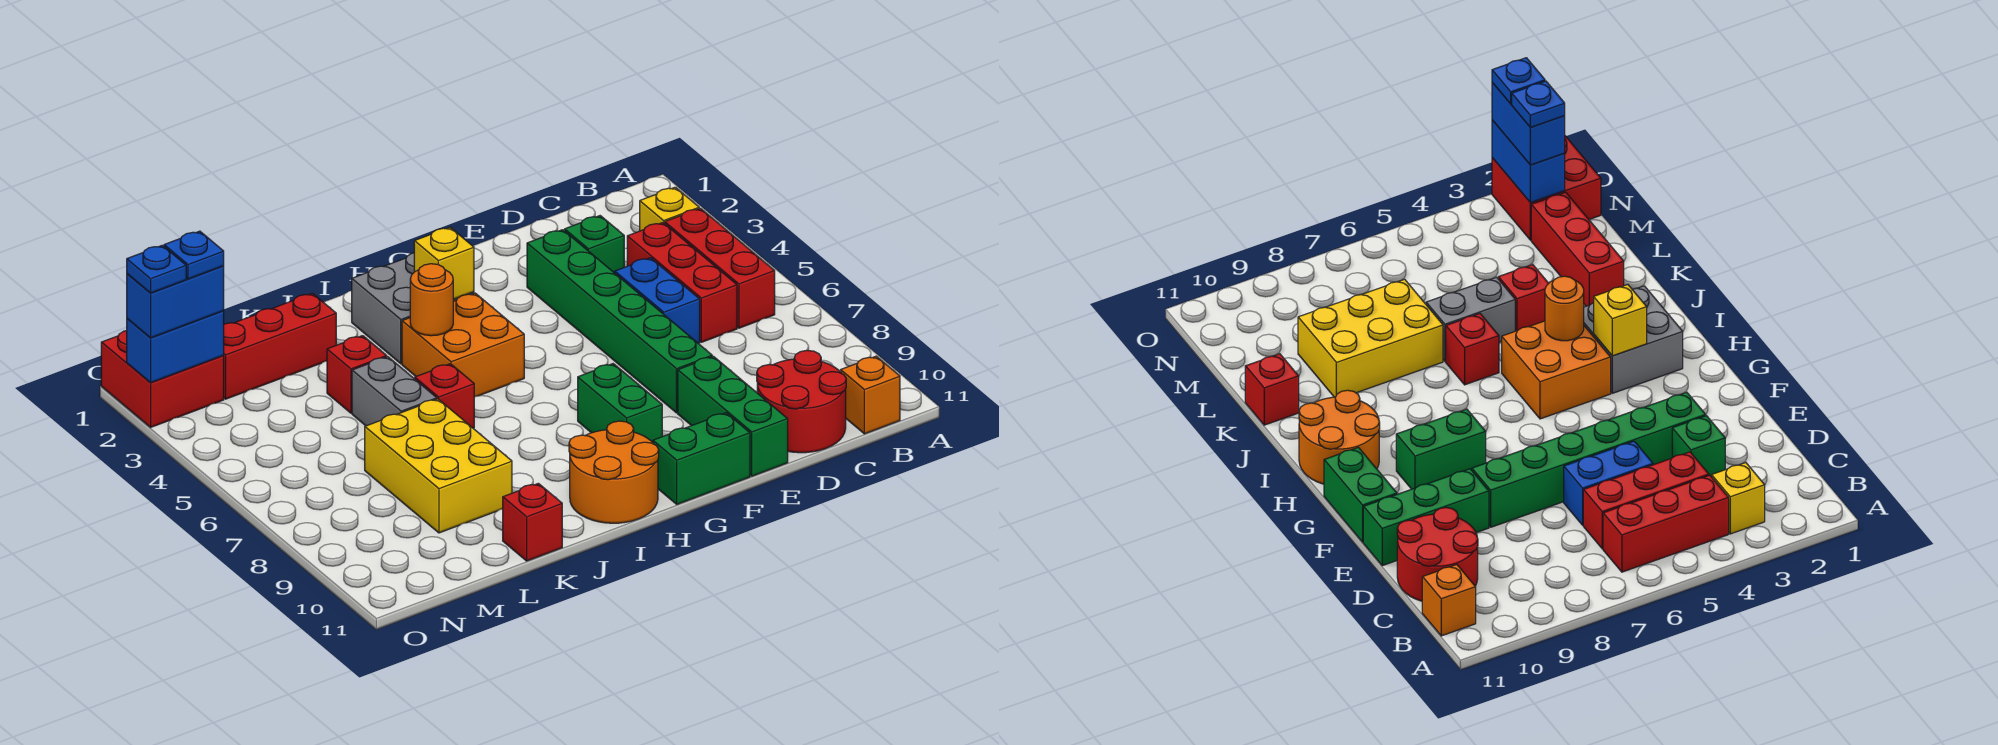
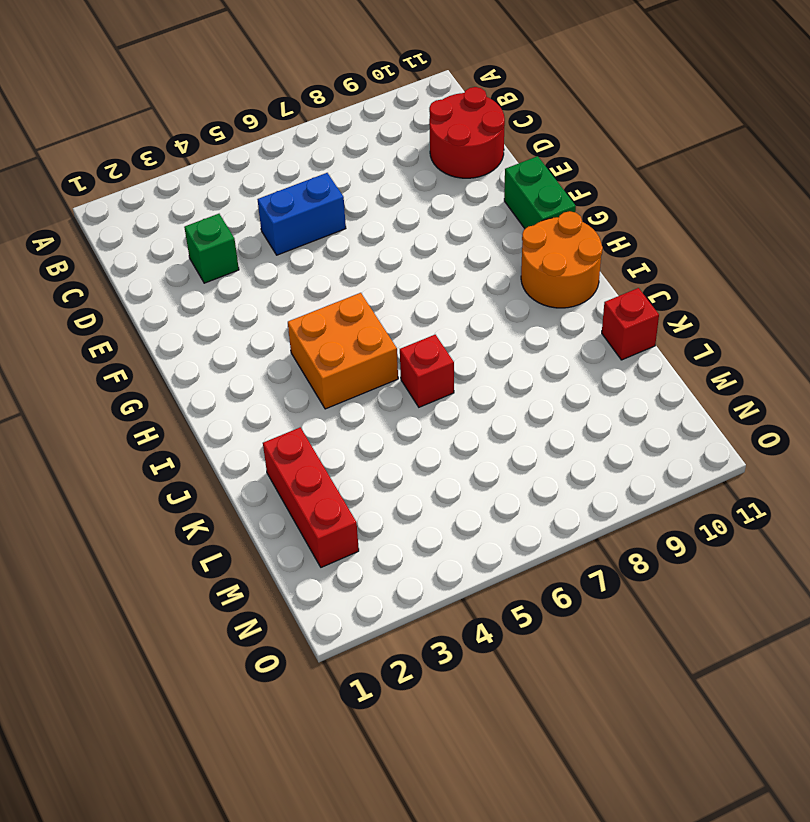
none -> yellow 1x1 brick [640,187,699,231]
none -> red 1x3 brick [665,208,775,328]
none -> orange 1x1 brick [841,356,900,434]

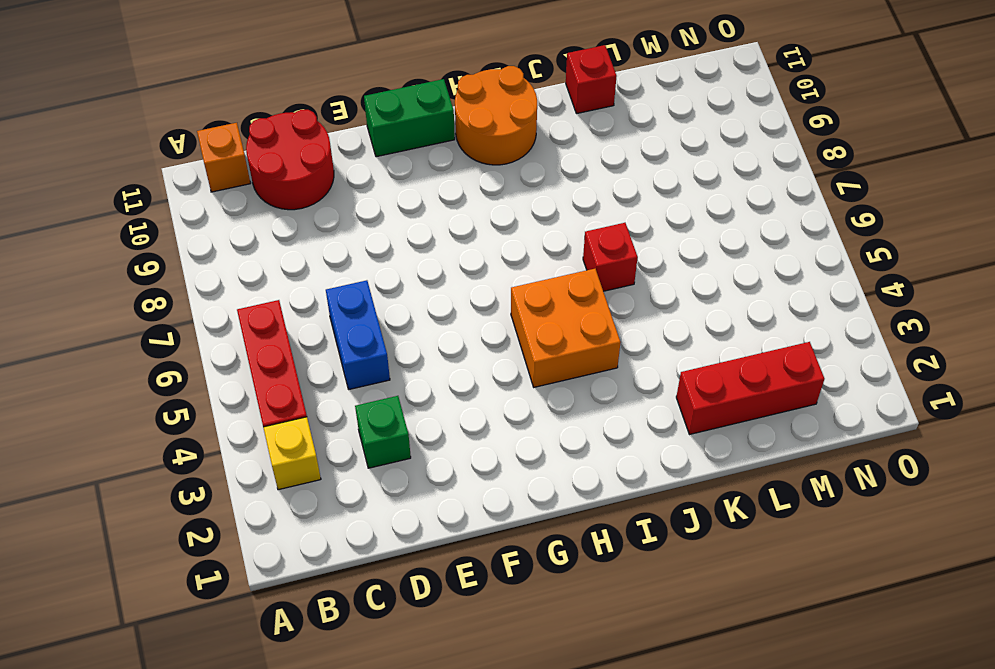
none -> red 1x3 brick [627,223,737,342]
none -> green 1x6 brick [527,230,712,413]
none -> green 1x3 brick [678,356,788,476]

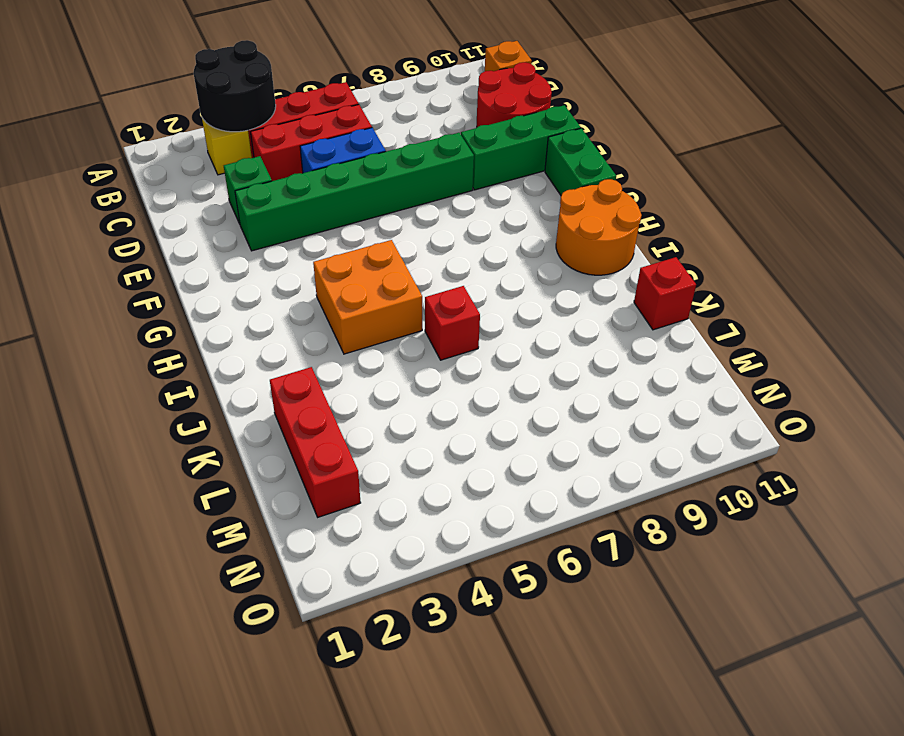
black 2x2 round brick [194,40,276,132] -> none
none -> green 1x2 brick [578,364,662,442]
none -> grey 2x2 brick [352,253,474,364]
none -> red 1x1 brick [327,336,387,413]

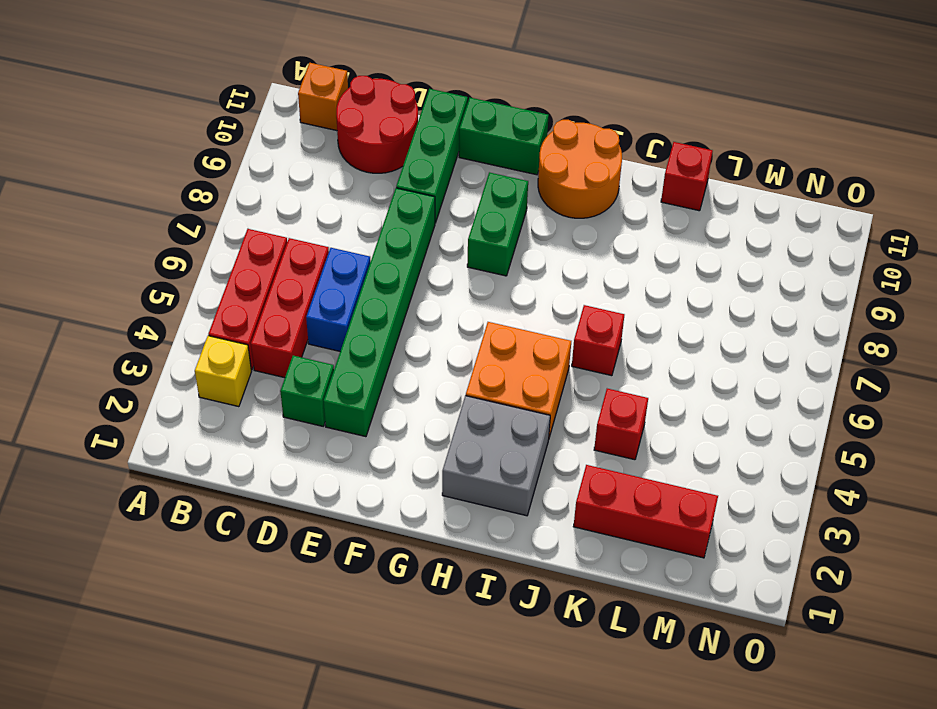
none -> grey 1x2 brick [352,357,437,426]
none -> yellow 2x3 brick [365,399,512,533]
none -> red 2x2 brick [101,331,224,427]

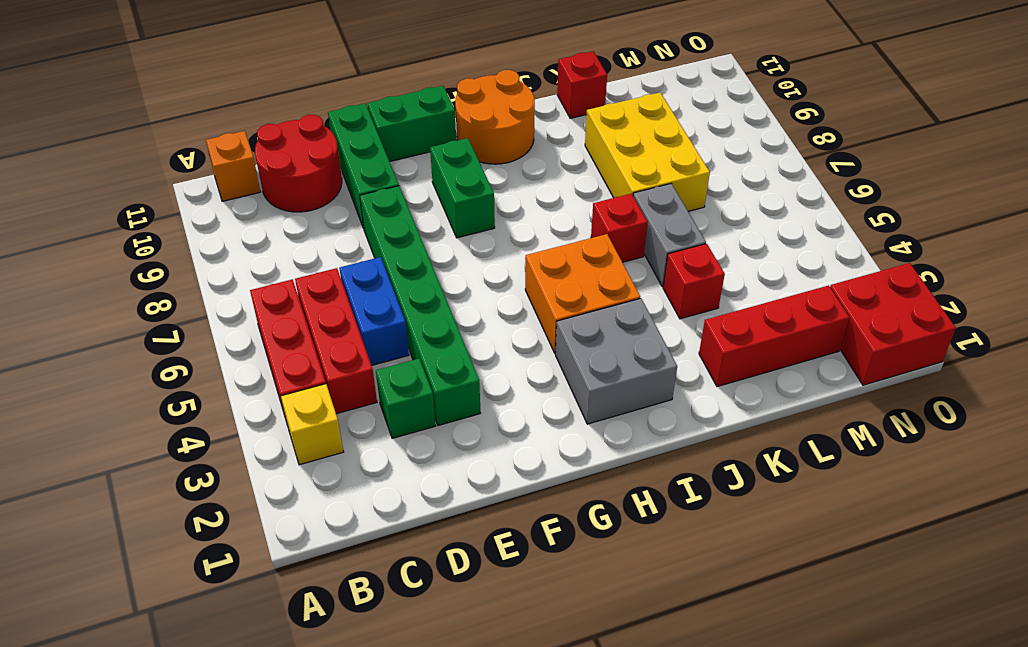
none -> yellow 1x1 brick [414,227,474,299]
none -> orange 1x1 round brick [410,264,454,336]
none -> blue 1x2 brick [127,311,224,383]

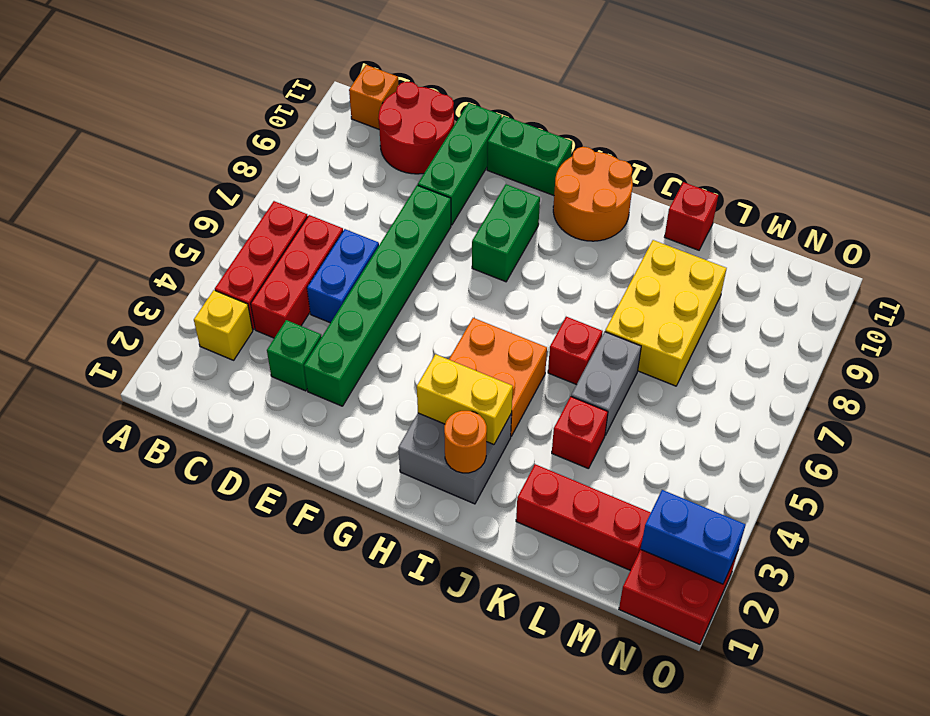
yellow 1x2 brick [417,354,513,444] -> yellow 1x1 brick [414,227,474,299]
orange 1x1 round brick [444,411,487,473] -> orange 1x1 round brick moved to [410,264,454,336]
none -> blue 1x2 brick [127,266,224,338]
none -> blue 1x1 plate [164,231,224,279]
none -> blue 1x1 plate [127,245,186,293]

